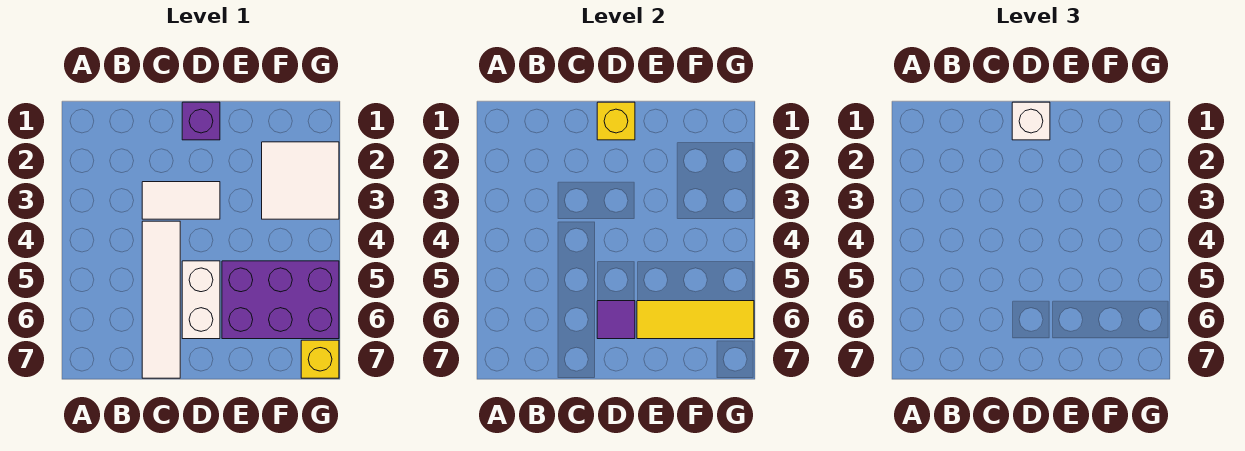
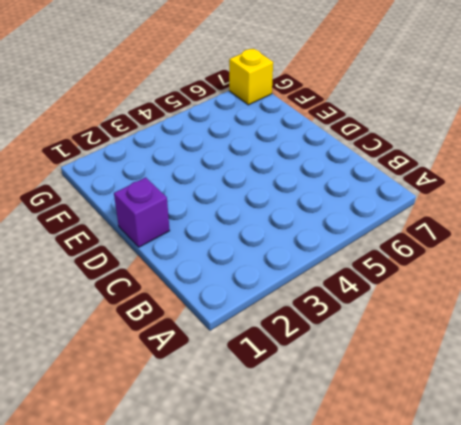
none -> white 1x2 tile [142,182,220,219]
none -> white 1x4 tile [142,221,180,378]

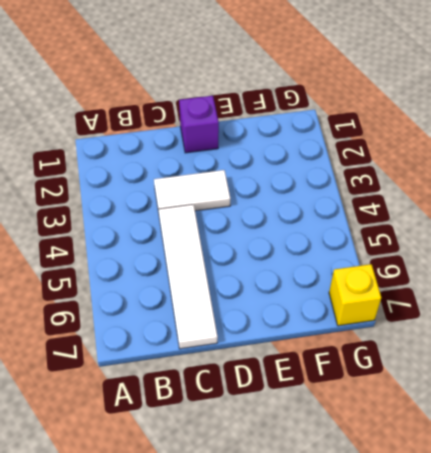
none -> white 1x2 brick [182,261,220,339]
none -> purple 2x3 brick [222,261,339,339]

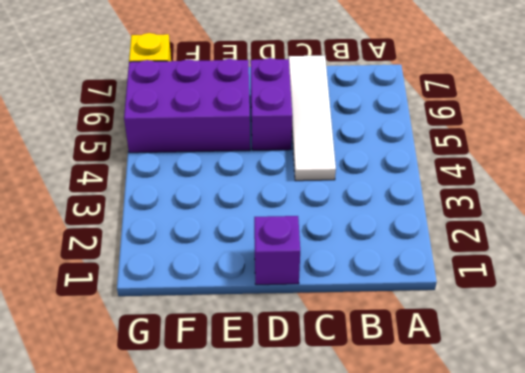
purple 1x2 brick [250,58,292,150] -> white 1x2 brick [182,261,220,339]
none -> white 1x2 tile [142,182,220,219]
none -> white 2x2 tile [262,142,339,219]

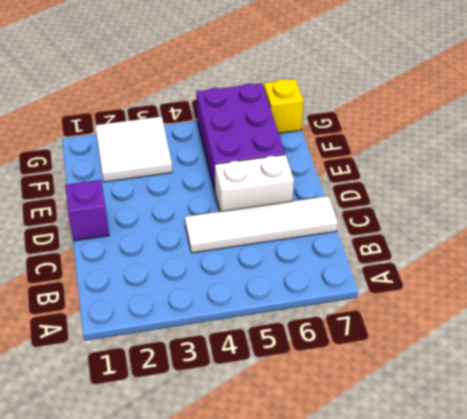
none -> white 1x2 tile [142,182,220,219]
none -> yellow 1x1 brick [597,102,635,140]

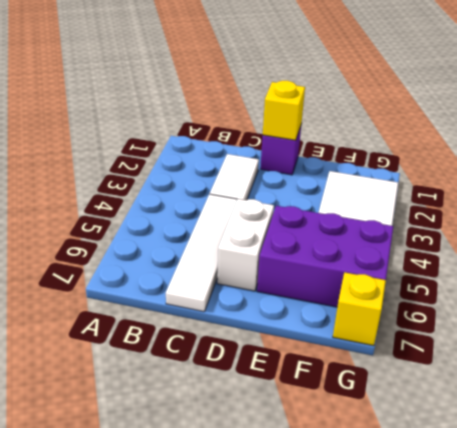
white 1x2 tile [210,154,259,200] -> white 1x2 tile turned to [142,182,220,219]
none -> purple 1x1 tile [597,301,635,339]
none -> yellow 1x3 tile [637,301,754,339]

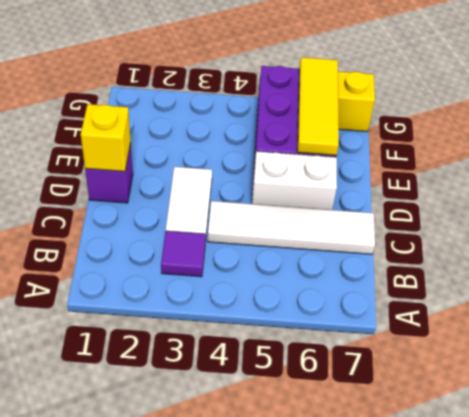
purple 1x1 tile [161,231,206,277] -> purple 1x1 tile moved to [597,301,635,339]
none -> white 2x2 tile [262,142,339,219]
none -> white 1x1 brick [1012,102,1050,140]

